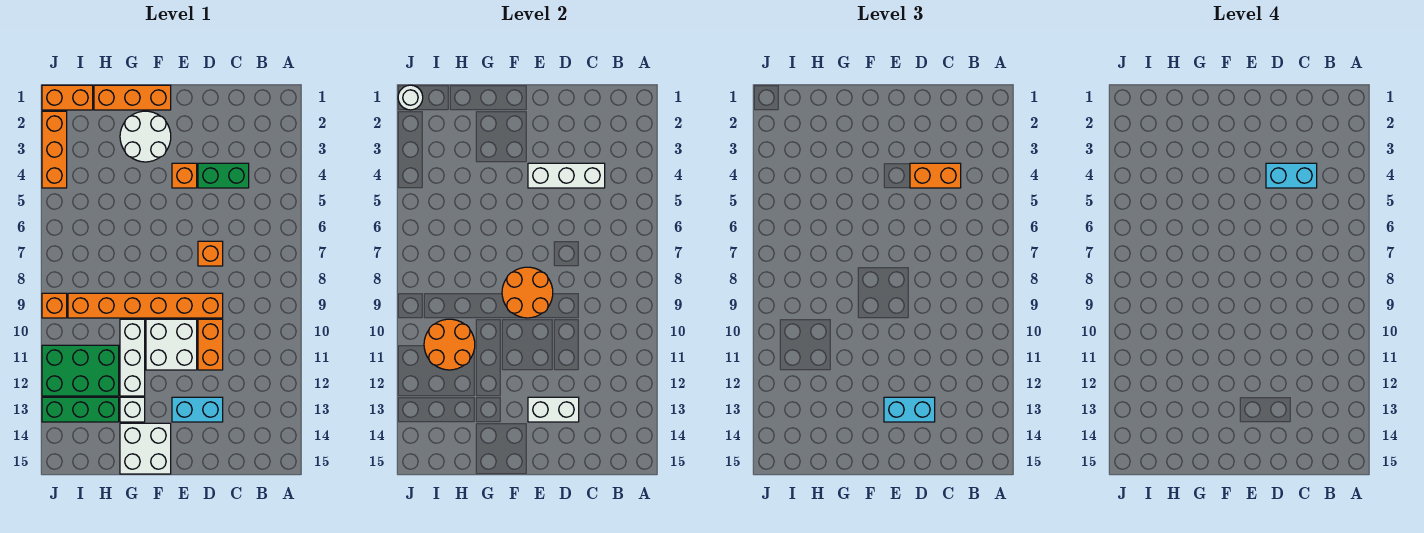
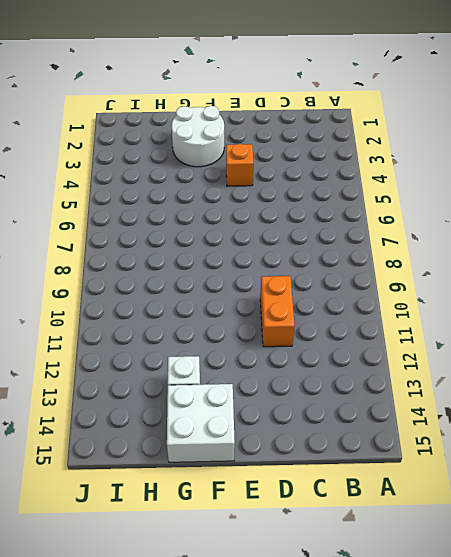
none -> green 1x2 brick [198,163,249,188]
none -> orange 1x1 brick [198,241,223,266]
none -> orange 1x6 brick [68,293,223,318]

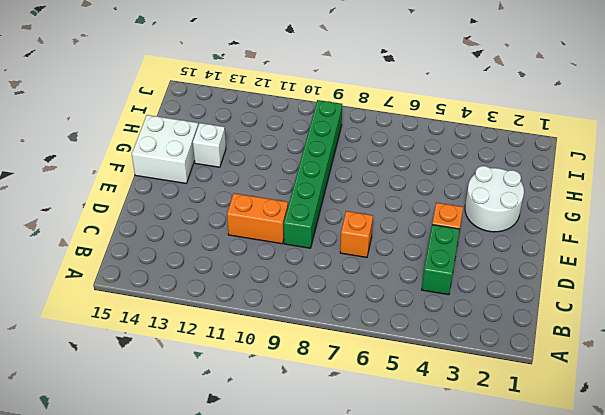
green 1x6 brick [284,100,342,248] -> orange 1x6 brick [68,293,223,318]
none -> cyan 1x2 brick [172,397,223,422]
none -> white 2x2 brick [146,319,197,370]
none -> orange 1x3 brick [94,85,171,110]

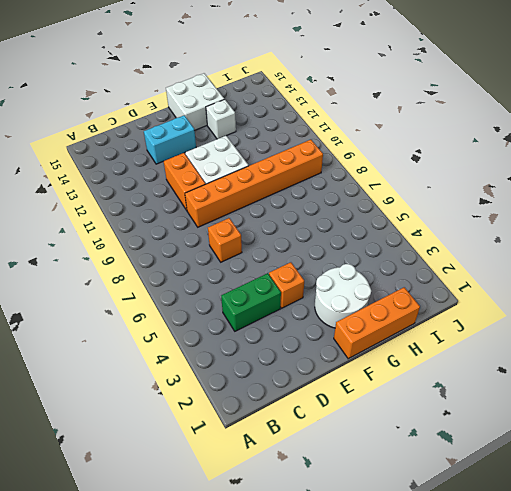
none -> white 1x3 brick [120,319,145,396]
none -> green 2x3 brick [42,345,119,396]
none -> green 1x3 brick [42,397,119,422]

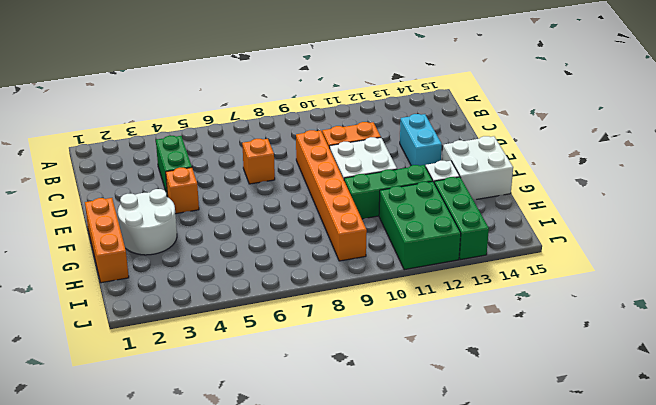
green 1x3 brick [344,165,433,219] -> white 1x3 brick [120,319,145,396]
none -> orange 1x2 brick [42,85,93,110]
none -> orange 1x3 brick [42,111,67,188]
none -> orange 1x1 brick [42,293,67,318]

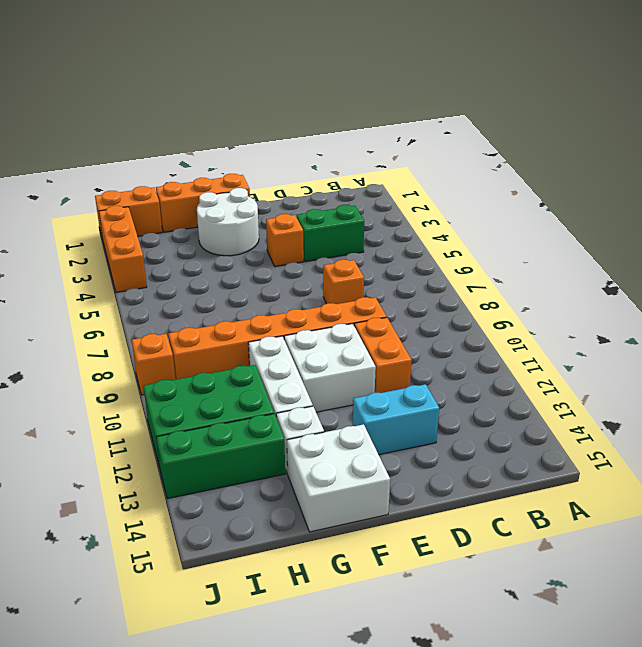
none -> white 1x3 brick [528,163,605,188]
none -> white 1x2 brick [528,397,579,422]
none -> orange 2x2 round brick [502,267,553,318]

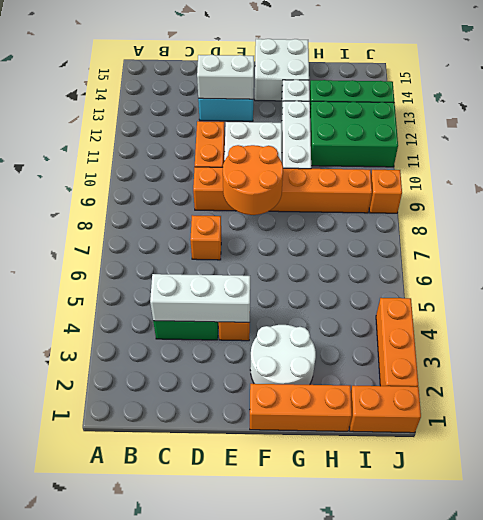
none -> orange 2x2 round brick [424,319,475,370]
none -> white 1x1 round brick [398,85,423,110]
none -> orange 1x2 brick [910,163,961,188]

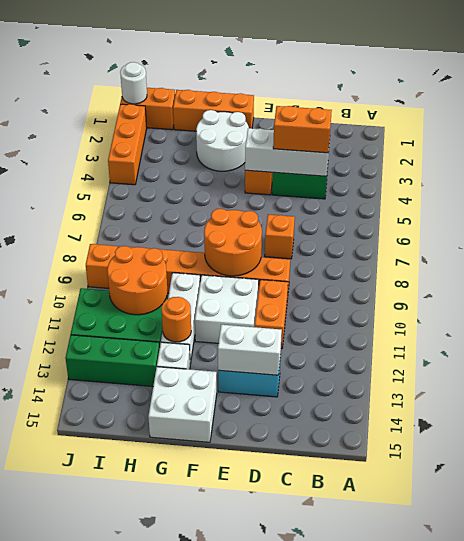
orange 1x1 round brick [162,297,191,342] -> none
none -> cyan 1x2 brick [884,397,935,422]
none -> cyan 1x2 brick [1266,163,1317,188]

